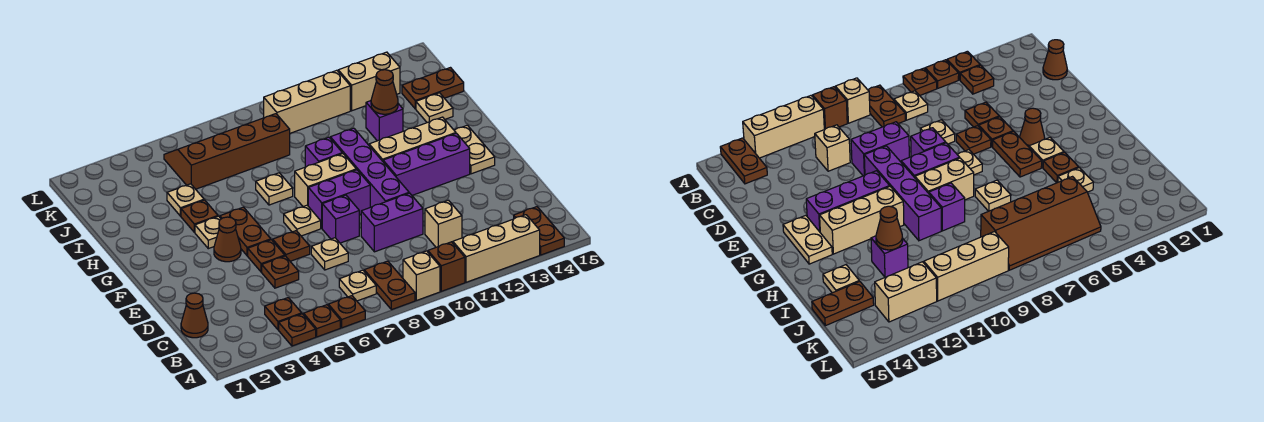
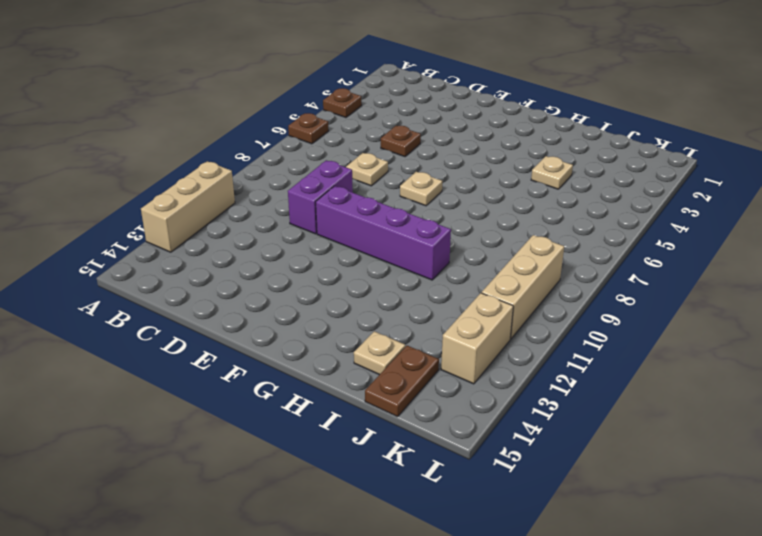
none -> brown 1x1 plate [304,305,340,337]
none -> brown 1x2 plate [364,261,415,310]
none -> tan 1x1 brick [403,251,440,300]
none -> brown 1x1 brick [428,242,465,291]

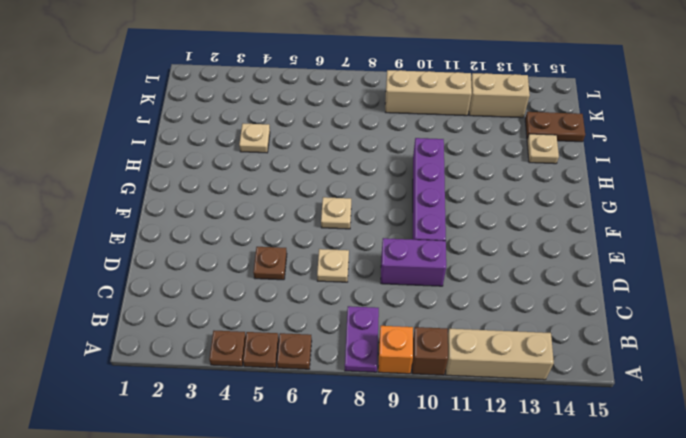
purple 1x2 plate [345,306,379,372] -> brown 1x2 plate [364,261,415,310]
orange 1x1 brick [378,326,413,374] -> tan 1x1 brick [403,251,440,300]
none -> brown 1x2 plate [514,207,564,255]
none -> brown 1x1 plate [265,298,302,330]
none -> tan 1x1 plate [339,270,376,301]
none -> brown 1x1 cone [181,293,208,338]

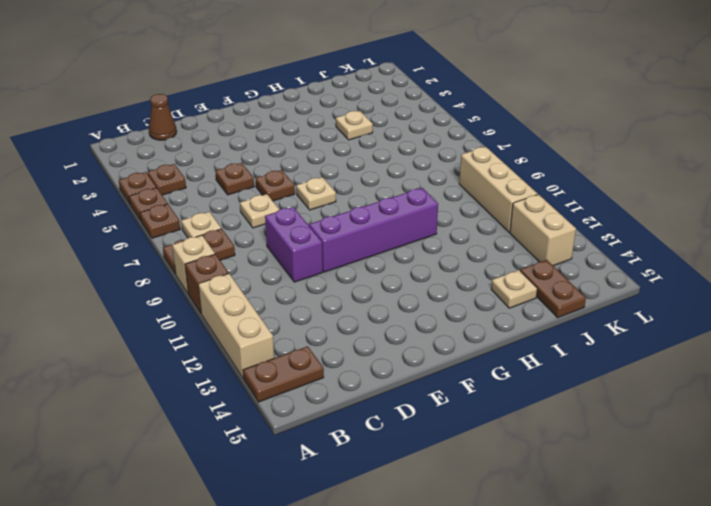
none -> tan 1x1 brick [425,200,462,247]
none -> brown 1x1 plate [248,240,285,272]
none -> purple 1x1 brick [322,195,359,243]
none -> brown 1x1 cone [214,217,241,262]

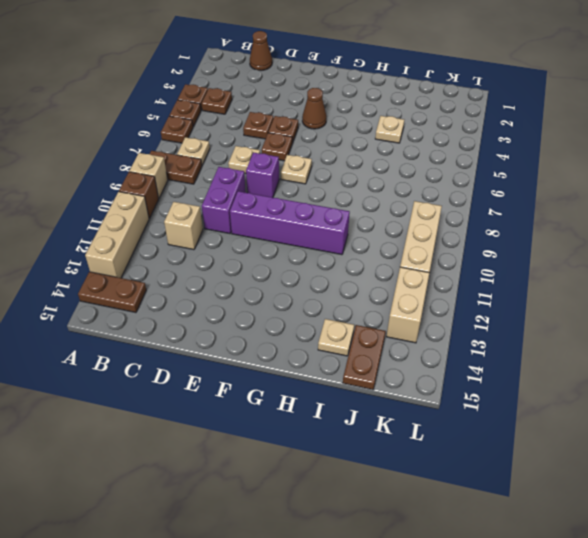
none -> brown 1x2 plate [220,207,271,256]
none -> purple 1x2 brick [308,170,370,228]
none -> purple 1x3 brick [383,133,470,195]
none -> tan 1x2 plate [454,125,495,174]

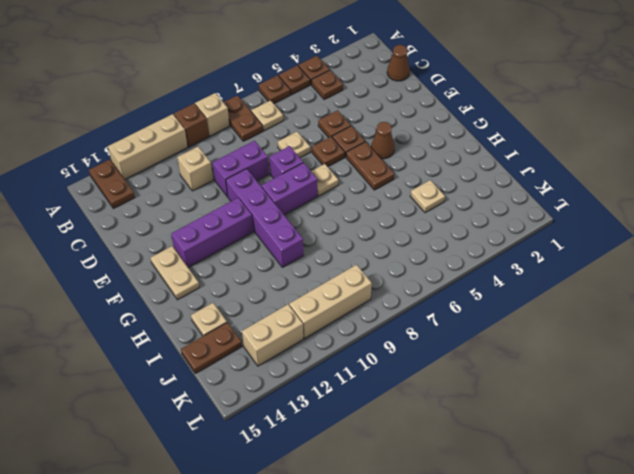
none -> tan 1x1 plate [195,216,221,249]
none -> tan 1x2 brick [295,154,356,207]
none -> tan 1x3 brick [369,117,456,161]
none -> brown 1x1 plate [181,200,218,232]

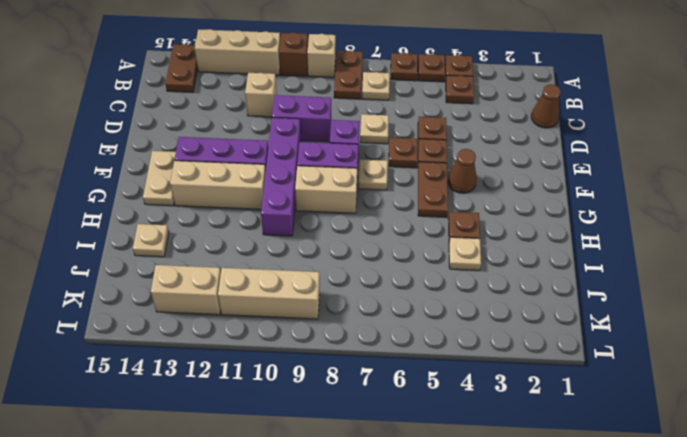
none -> tan 1x1 plate [195,216,221,249]
none -> tan 1x1 plate [256,173,293,205]
none -> purple 1x1 brick [305,137,342,167]
none -> purple 1x1 brick [366,101,403,141]

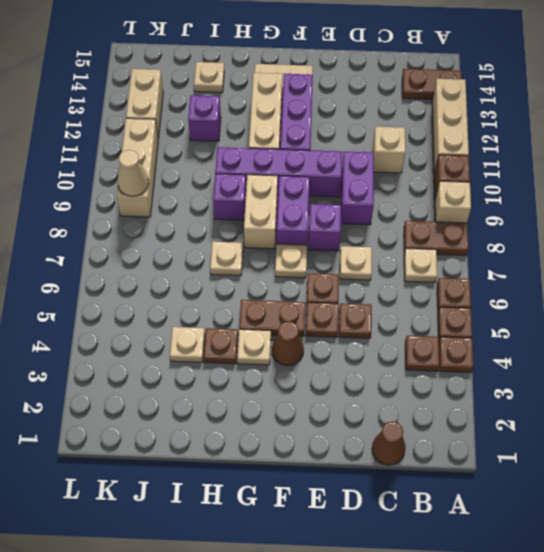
tan 1x1 cone [117,150,149,196] -> none
none -> brown 2x4 slope [164,114,290,189]
none -> brown 1x2 plate [402,68,464,109]
none -> brown 1x1 cone [371,70,398,114]

